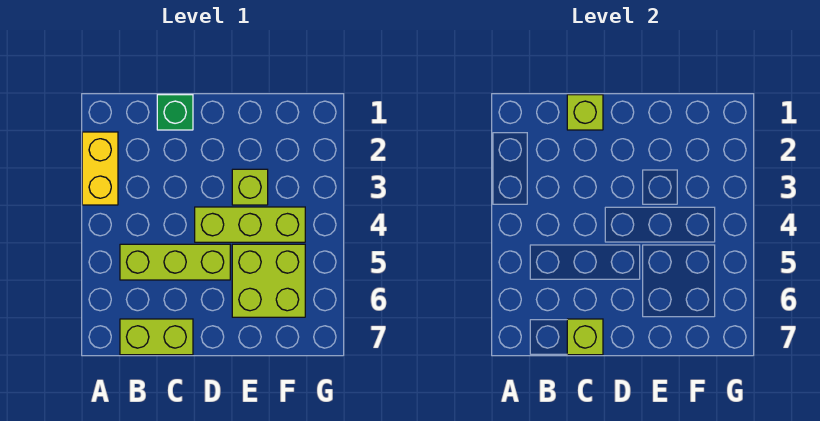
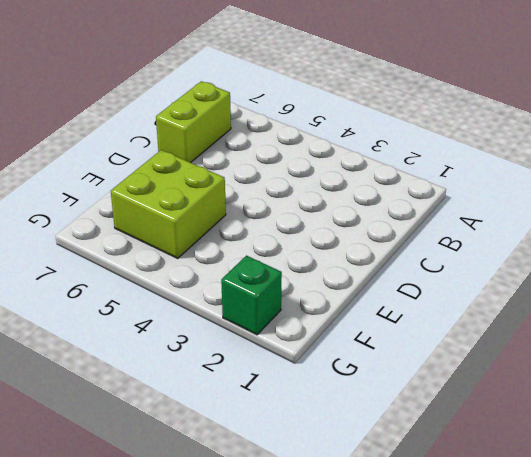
green 1x1 brick [221,256,282,335] -> green 1x1 brick moved to [157,95,193,130]
none -> yellow 1x2 brick [82,132,118,205]
none -> lime 1x3 brick [120,244,230,280]

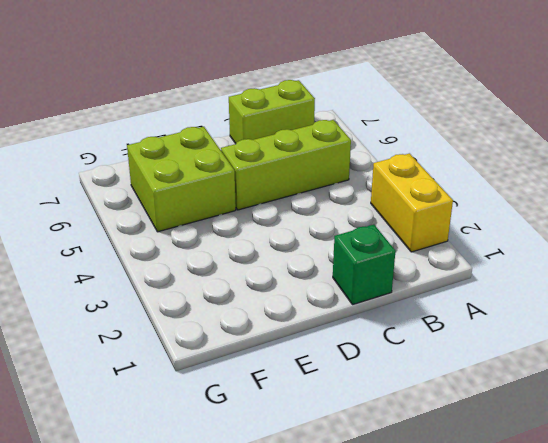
none -> lime 1x3 brick [195,207,305,242]
none -> lime 1x1 brick [232,169,268,205]

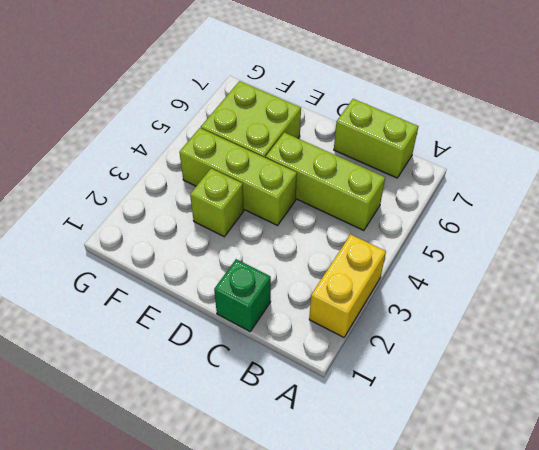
none -> lime 1x1 brick [567,95,603,130]
none -> lime 1x1 brick [567,319,603,355]

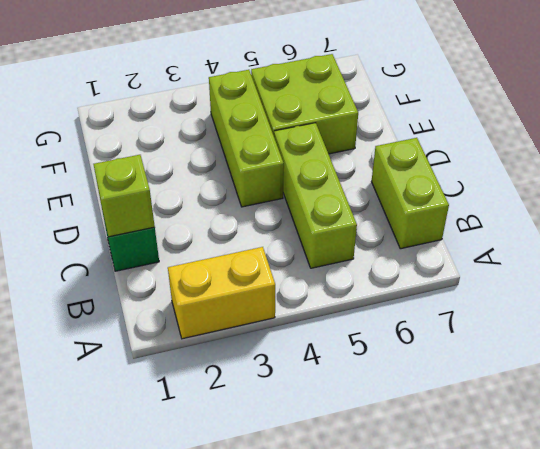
none -> lime 1x1 brick [232,169,268,205]
none -> lime 1x1 brick [567,319,603,355]

